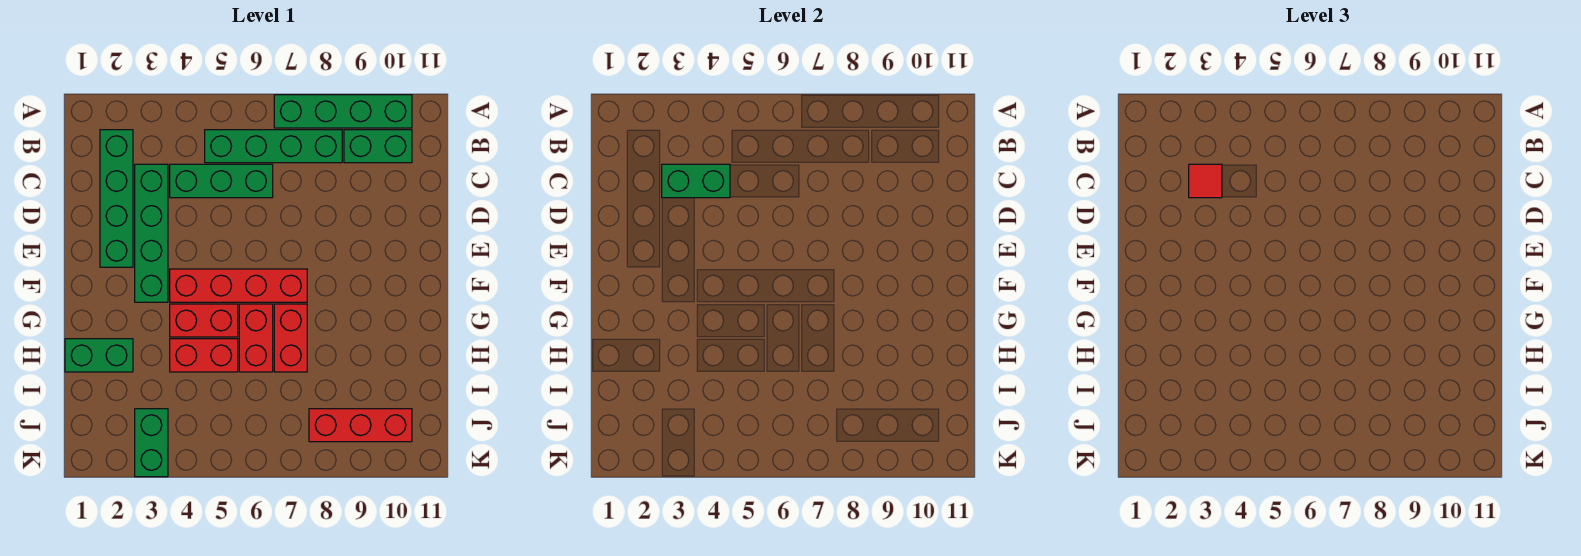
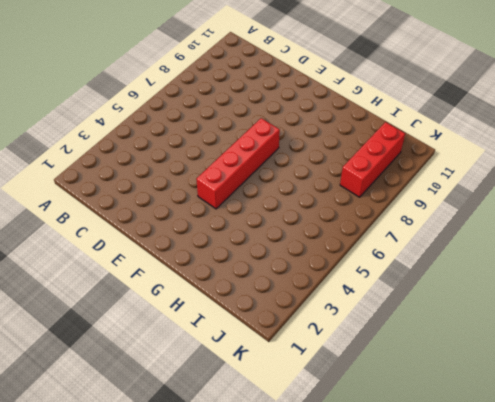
none -> green 1x4 brick [274,95,412,128]
none -> green 1x4 brick [100,130,133,267]
none -> green 1x4 brick [205,130,342,163]

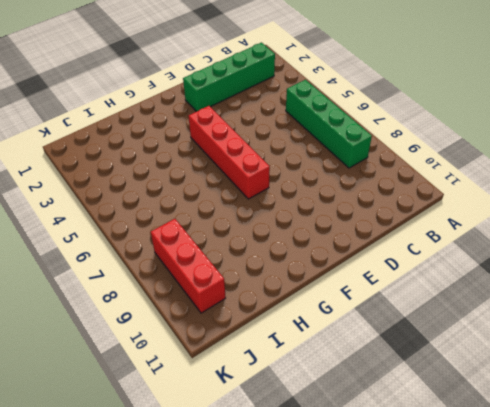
none -> green 1x4 brick [274,95,412,128]
none -> green 1x2 brick [344,130,412,163]
none -> green 1x4 brick [135,164,168,302]

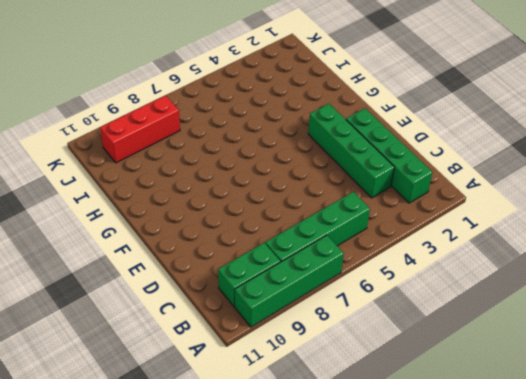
none -> green 1x3 brick [170,164,273,198]
none -> red 1x4 brick [170,269,307,302]
none -> red 1x2 brick [170,304,238,337]

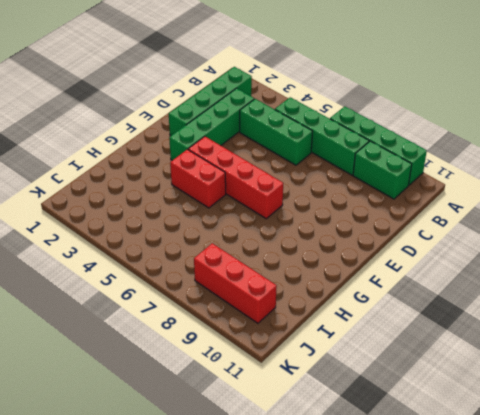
none -> red 1x2 brick [239,304,273,372]
none -> red 1x2 brick [274,304,307,372]
none -> green 1x2 brick [65,339,133,372]

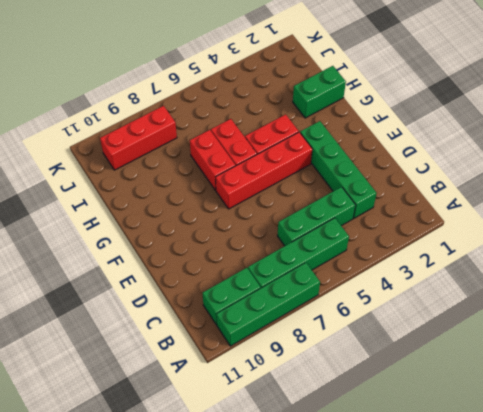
none -> green 1x4 brick [100,130,133,267]
none -> red 1x2 brick [170,339,238,372]
none -> green 1x2 brick [135,409,168,477]

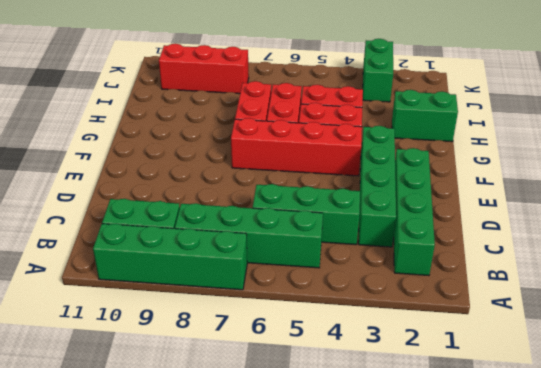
none -> green 1x2 brick [662,164,730,198]
none -> red 1x1 tile [1189,164,1222,198]

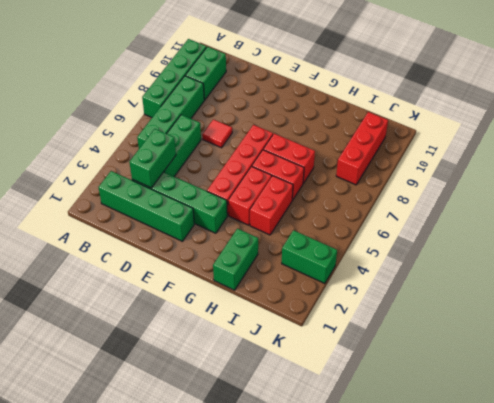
red 1x1 tile [202,119,232,148] -> red 1x1 tile moved to [1189,164,1222,198]

